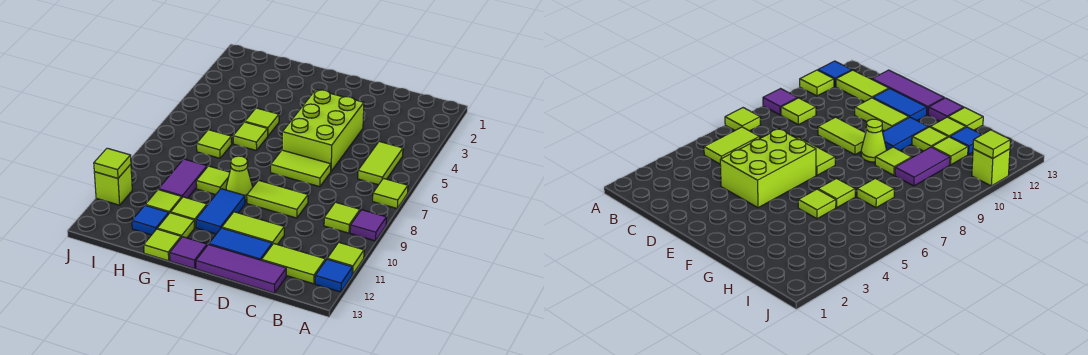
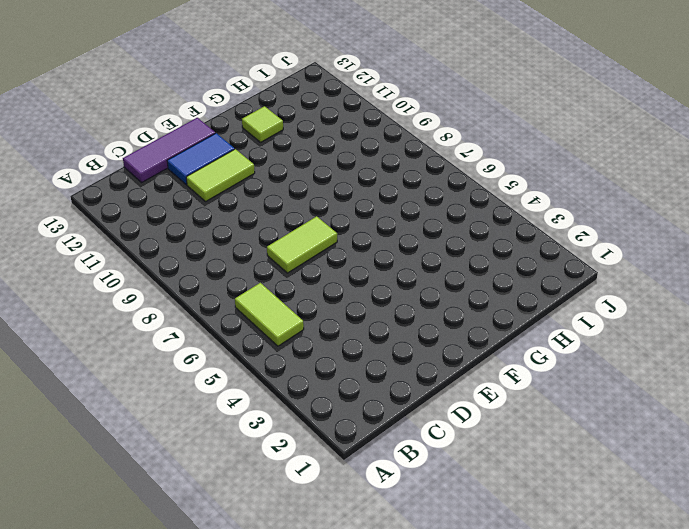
none -> lime 1x1 tile [373,178,408,208]
none -> purple 1x1 tile [350,210,386,241]
none -> lime 1x1 tile [327,243,364,274]

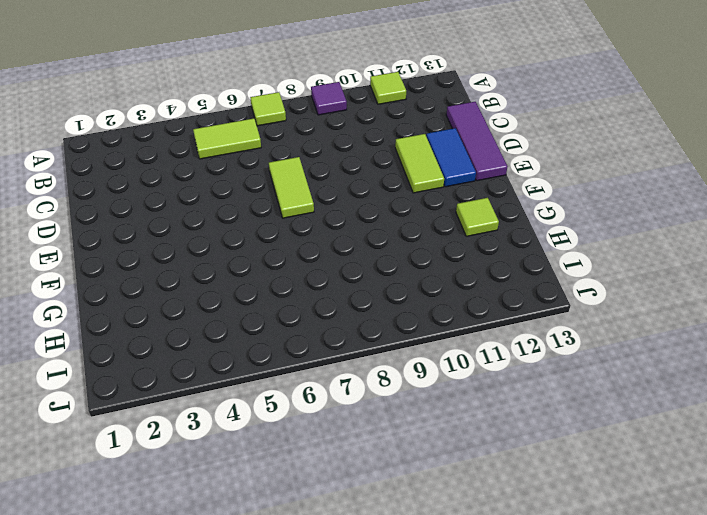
none -> blue 1x1 tile [315,259,353,292]
none -> lime 1x1 tile [324,202,360,233]
none -> lime 1x2 tile [262,243,325,284]

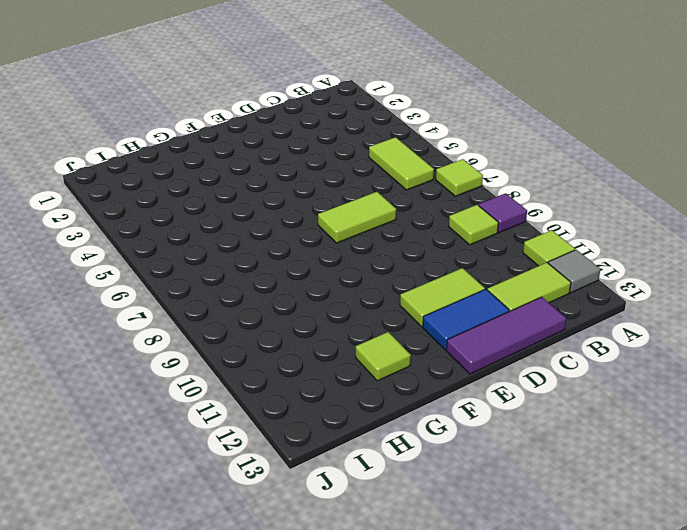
grey 1x1 tile [548,250,601,293] -> blue 1x1 tile [315,259,353,292]
none -> lime 2x3 brick [282,90,364,171]
none -> lime 1x2 tile [247,180,308,218]
none -> lime 1x1 cone [226,156,253,200]

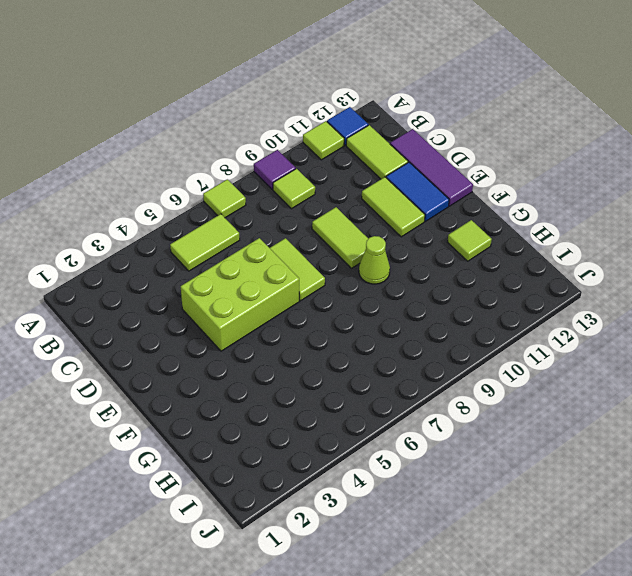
none -> blue 1x2 tile [196,189,245,234]
none -> purple 1x1 tile [170,237,207,269]
none -> lime 1x1 tile [245,108,279,136]

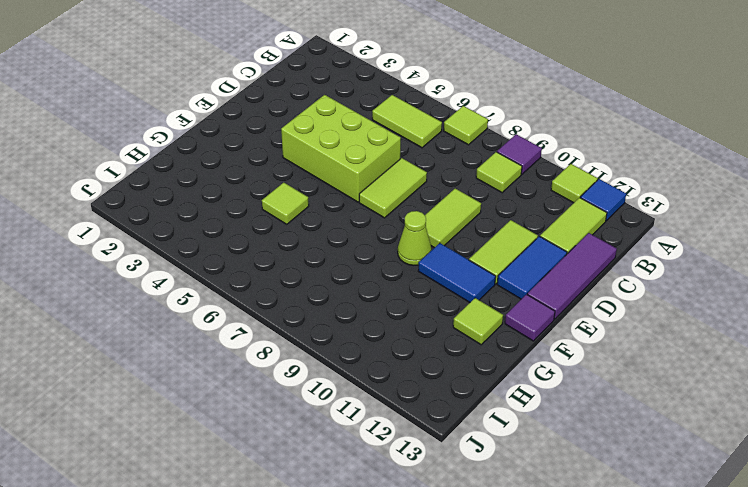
none -> lime 1x1 tile [233,122,268,151]
none -> lime 1x1 tile [196,166,230,195]
none -> lime 1x1 tile [171,197,207,228]

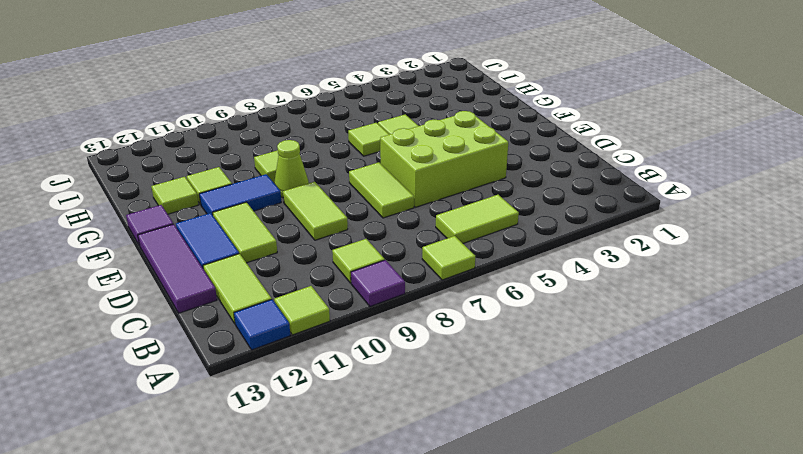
none -> lime 1x1 tile [144,229,181,261]
none -> lime 1x1 tile [197,130,232,158]
none -> purple 1x2 tile [159,159,207,198]

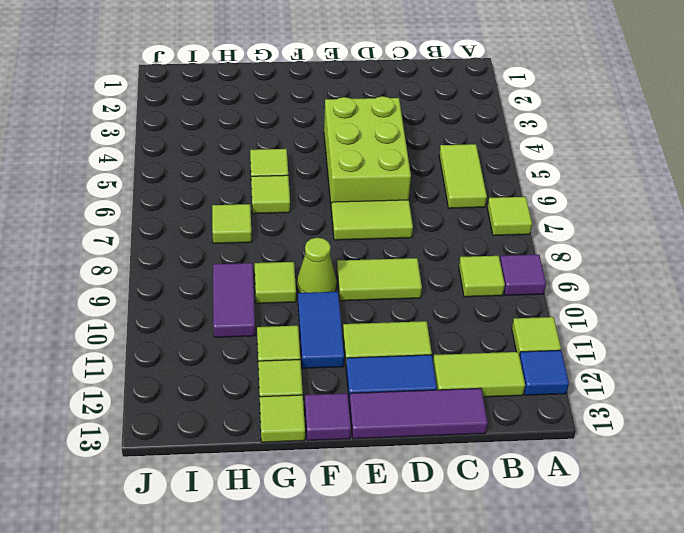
none -> lime 1x1 tile [146,190,182,213]
none -> blue 1x1 tile [132,205,169,235]
none -> lime 1x1 brick [94,164,132,205]

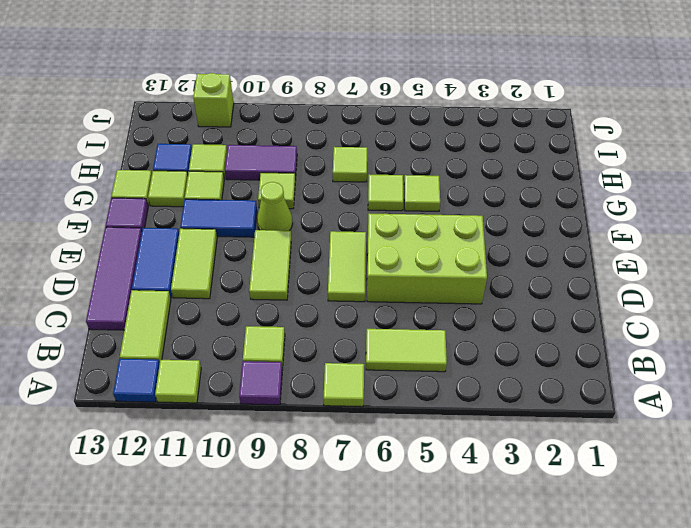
none -> lime 1x1 tile [94,148,131,178]

